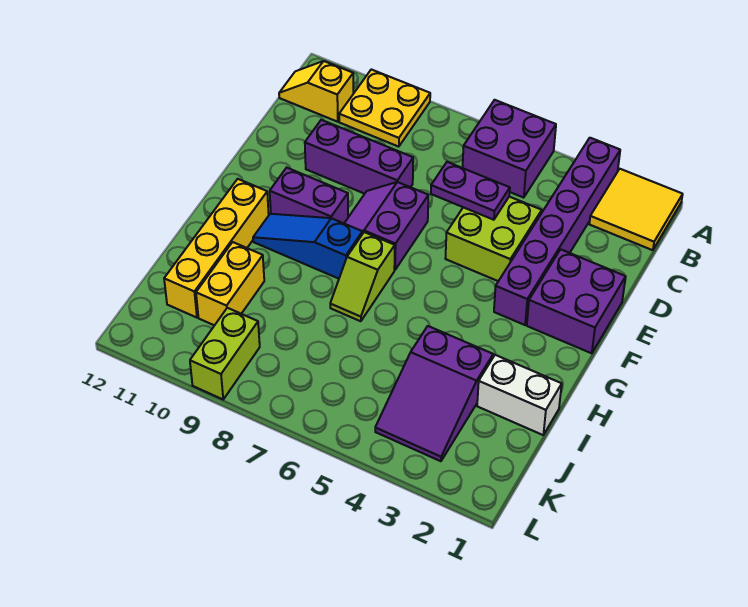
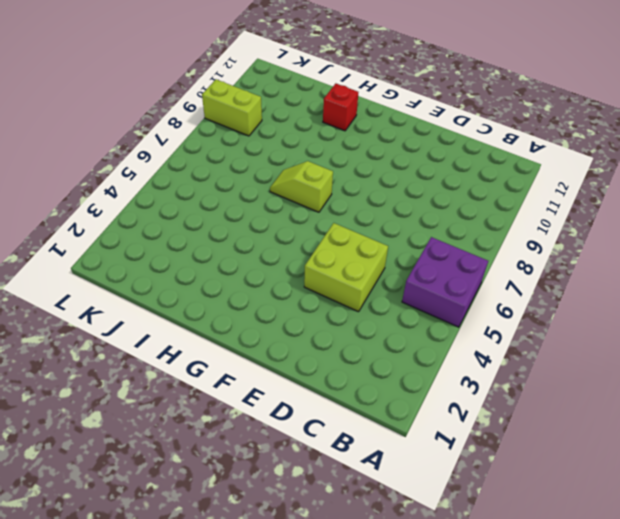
red 1x1 brick [323,84,358,131] -> yellow 1x4 brick [164,179,269,318]
none -> yellow 2x2 tile [589,169,683,250]
none -> purple 1x6 brick [494,138,620,325]
none -> yellow 2x2 plate [339,69,430,147]

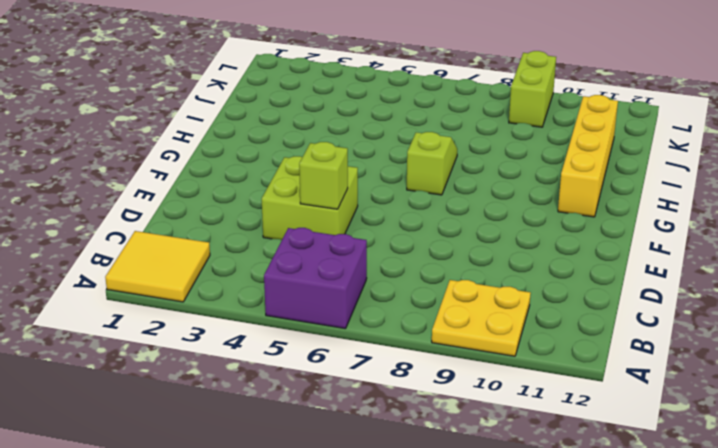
lime 1x1 brick [299,142,348,209] -> purple 1x2 plate [431,162,510,220]
none -> purple 1x6 brick [494,138,620,325]
none -> yellow 1x2 slope [279,61,353,122]
none -> purple 1x3 brick [305,120,413,194]

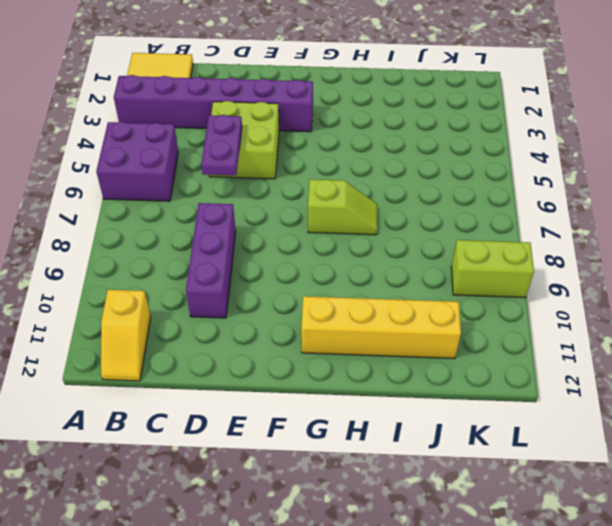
none -> yellow 2x2 plate [339,69,430,147]
none -> purple 2x2 brick [527,249,626,353]
none -> purple 2x2 slope [344,182,428,270]

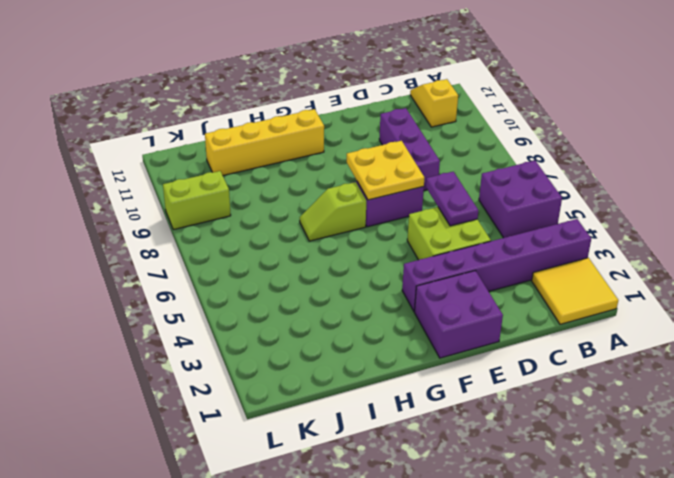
yellow 2x2 plate [347,141,425,200] -> yellow 2x2 plate moved to [339,69,430,147]
none -> purple 1x2 brick [270,168,348,223]
none -> blue 1x3 slope [253,214,362,279]
none -> white 1x2 brick [477,355,562,435]

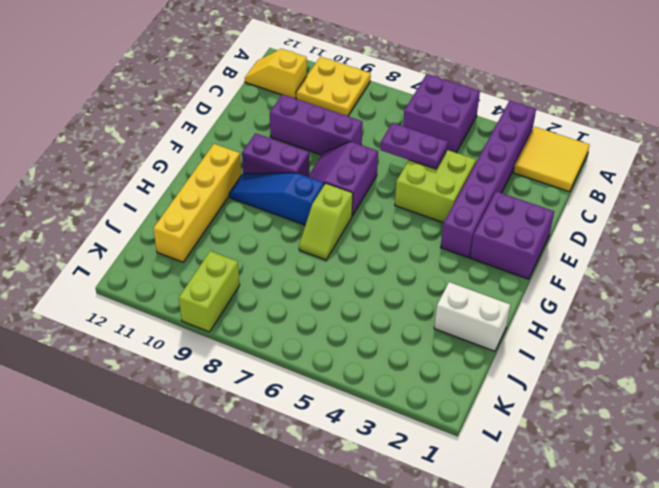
none -> purple 2x3 slope [375,326,493,461]
none -> yellow 1x2 brick [196,242,264,325]

